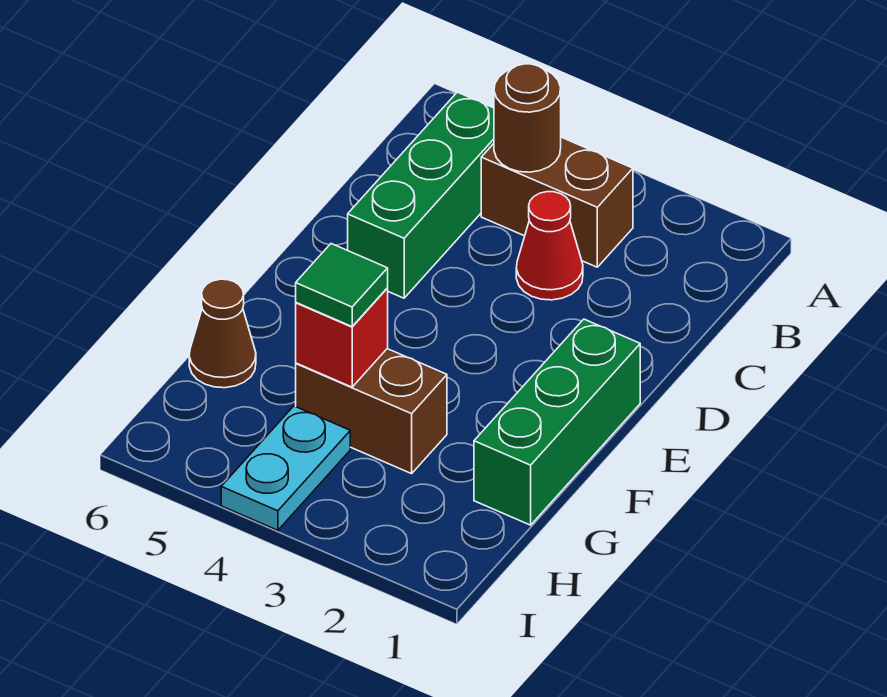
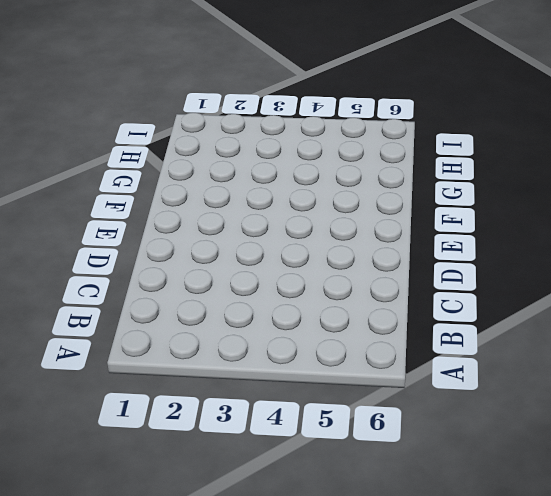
none -> brown 1x2 brick [481,137,633,267]
none -> green 1x3 brick [348,92,494,298]

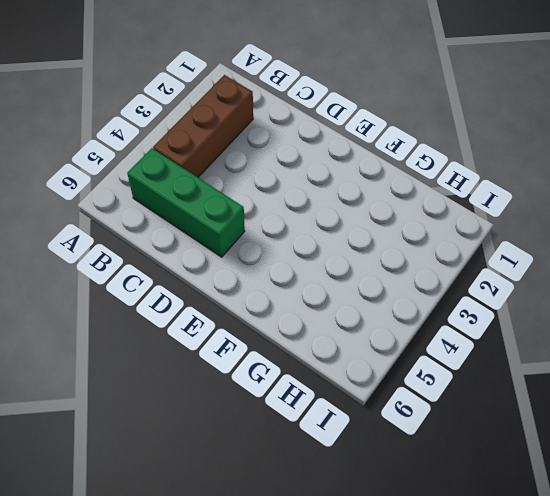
brown 1x3 brick [153,75,253,177] -> brown 1x2 brick [481,137,633,267]
none -> red 1x1 cone [516,192,583,300]
none -> green 1x3 brick [474,319,640,525]

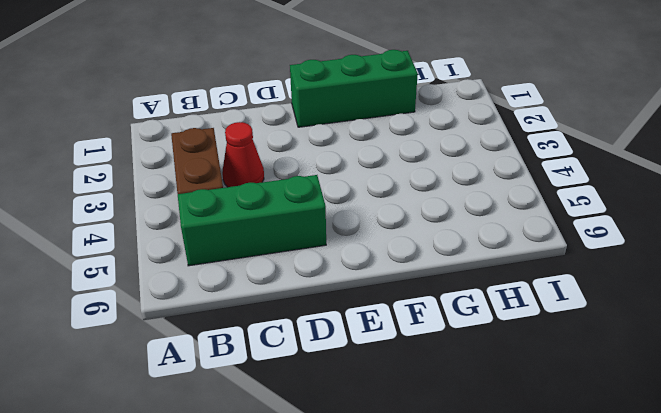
none -> brown 1x2 brick [296,349,447,474]
none -> brown 1x1 cone [189,279,256,388]

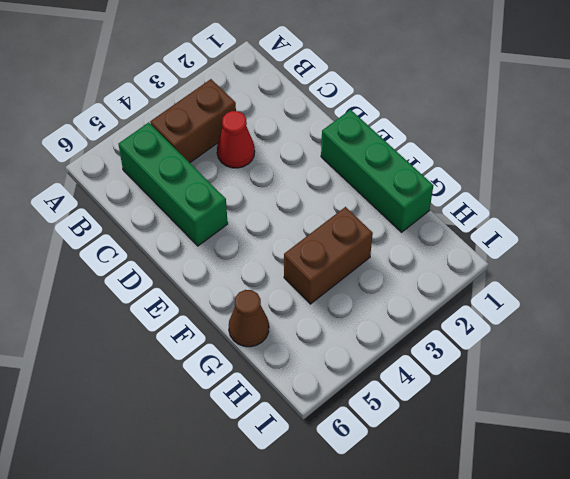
none -> cyan 1x2 plate [221,406,350,530]
none -> brown 1x1 round brick [494,64,561,172]

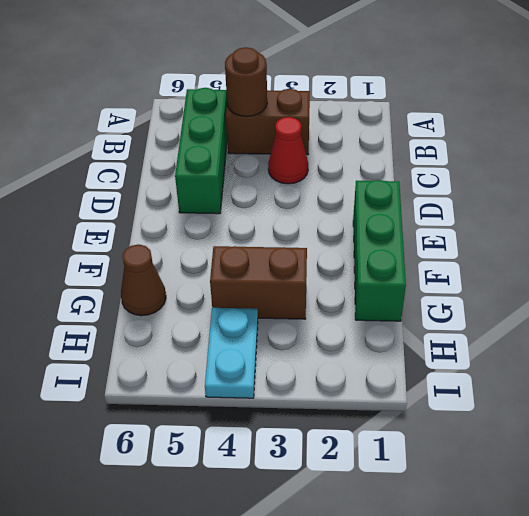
none -> red 1x1 brick [296,288,388,387]
none -> green 1x1 tile [296,244,388,326]

